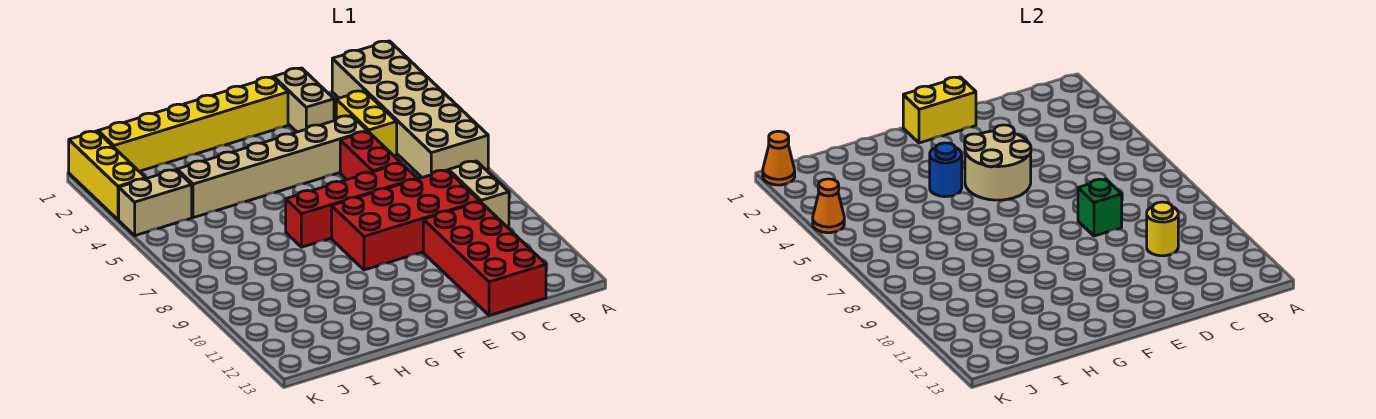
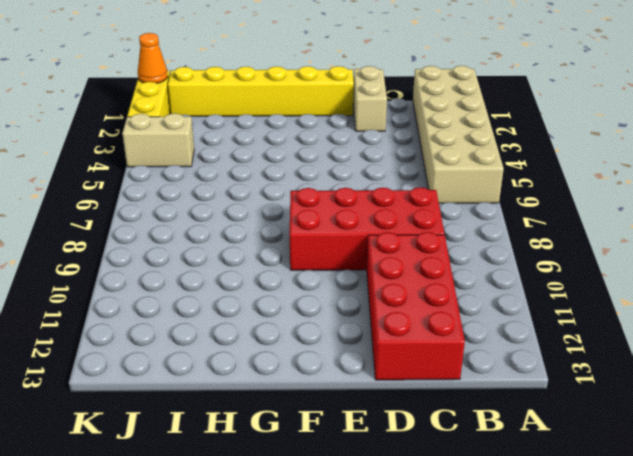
none -> tan 1x2 brick [449,161,509,226]
none -> yellow 1x2 brick [336,91,397,156]
none -> tan 1x6 brick [177,116,367,218]

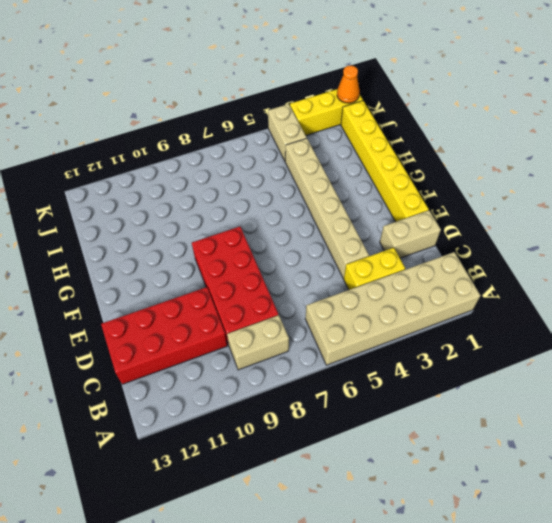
none -> red 1x2 brick [340,131,401,180]
none -> red 1x4 brick [286,163,417,247]
none -> yellow 1x1 round brick [1147,202,1178,256]

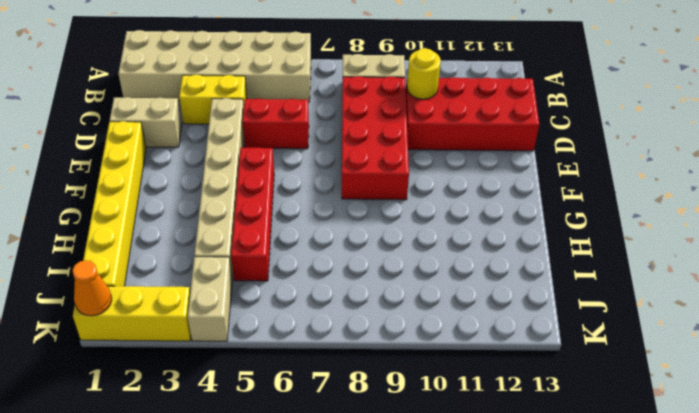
red 1x4 brick [231,147,274,281] -> red 1x4 brick moved to [286,163,417,247]
none -> green 1x1 brick [1078,179,1122,236]
none -> yellow 1x2 brick [903,77,976,143]
none -> tan 2x2 round brick [965,125,1031,200]

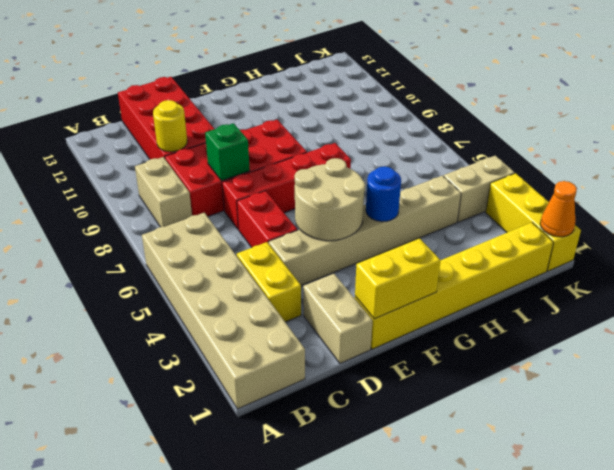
none -> orange 1x1 cone [813,179,844,233]

